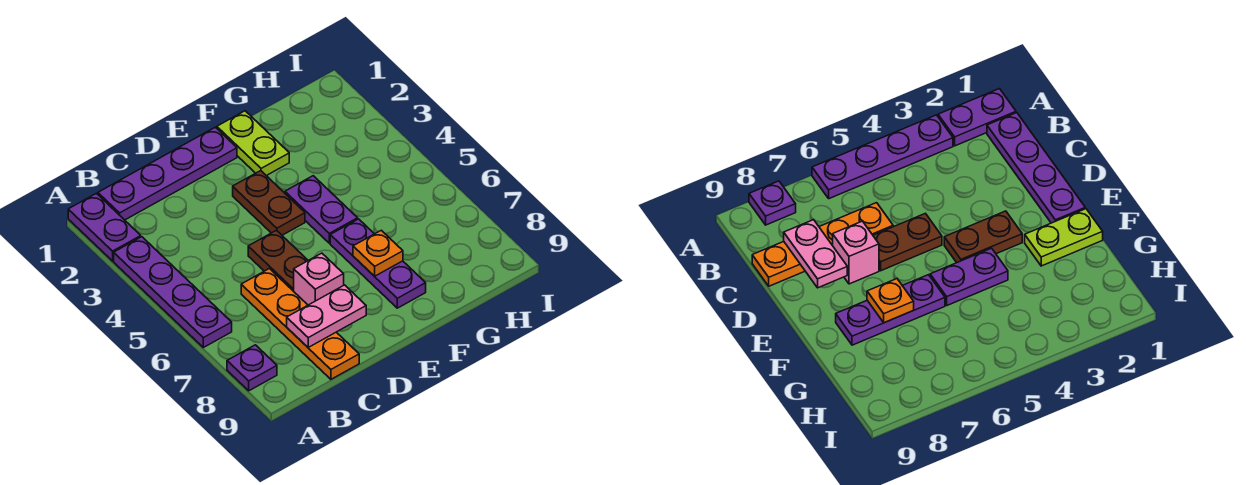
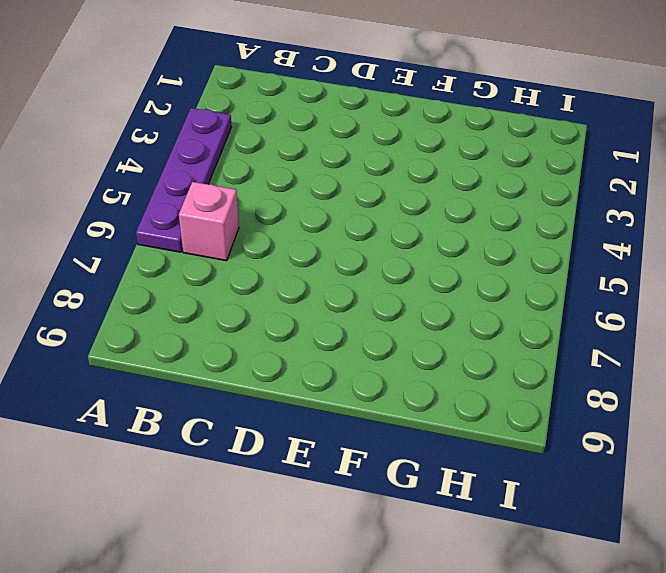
pink 1x1 brick [179,182,239,261] -> pink 1x1 brick moved to [294,253,344,305]
none -> purple 1x2 plate [68,193,141,261]
none -> purple 1x1 plate [227,345,277,391]
none -> purple 1x4 plate [98,127,237,220]

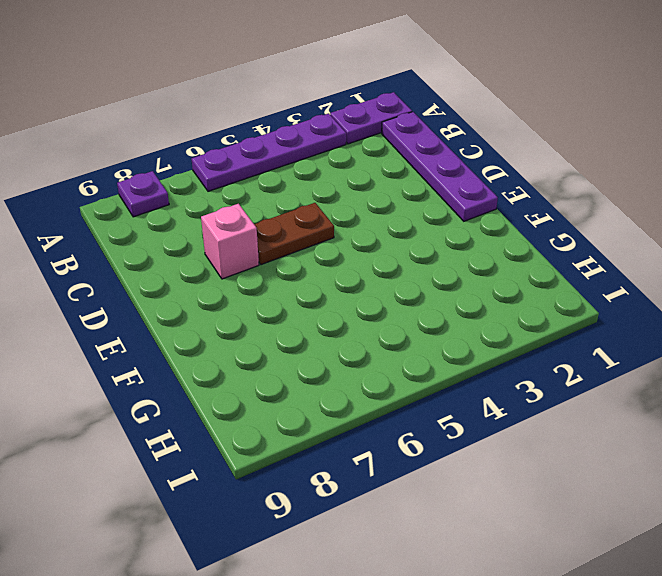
none -> orange 1x4 plate [241,269,359,379]
none -> brown 1x2 plate [233,171,305,235]
none -> lime 1x2 plate [217,111,289,176]

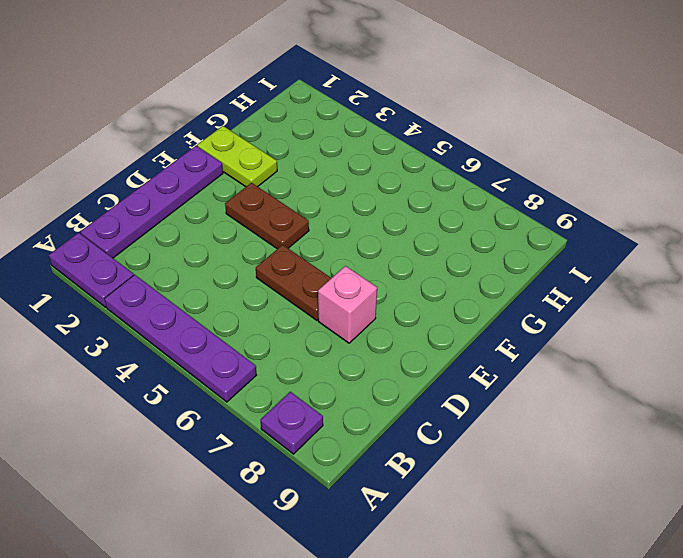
none -> orange 1x4 plate [241,269,359,379]
none -> purple 1x2 plate [285,176,358,243]
none -> purple 1x3 plate [330,219,426,308]

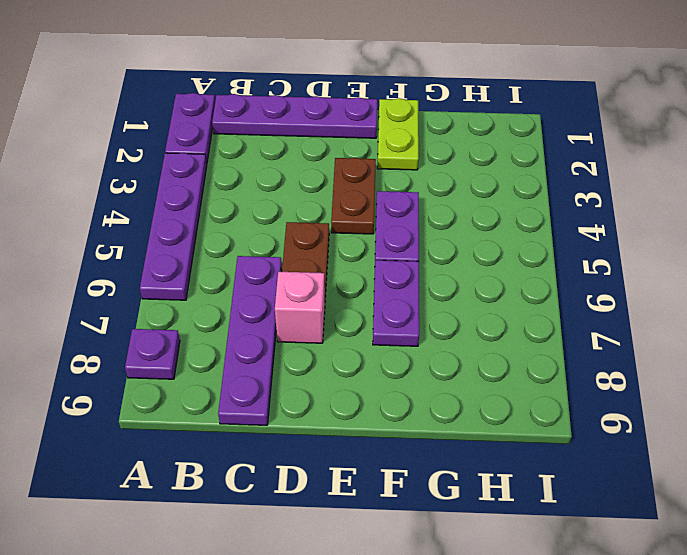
purple 1x4 plate [218,256,282,425] -> orange 1x4 plate [241,269,359,379]
purple 1x2 plate [373,260,419,346] -> purple 1x3 plate [330,219,426,308]
none -> pink 1x2 plate [287,285,366,347]
none -> orange 1x1 plate [353,230,403,276]

